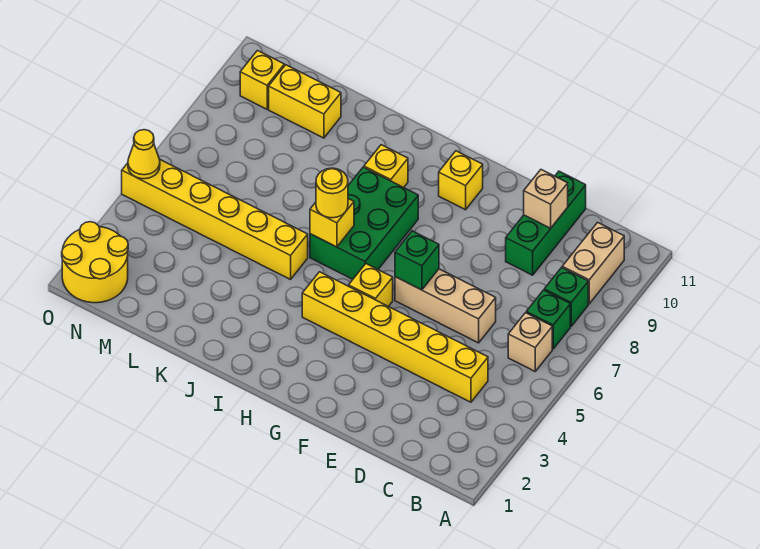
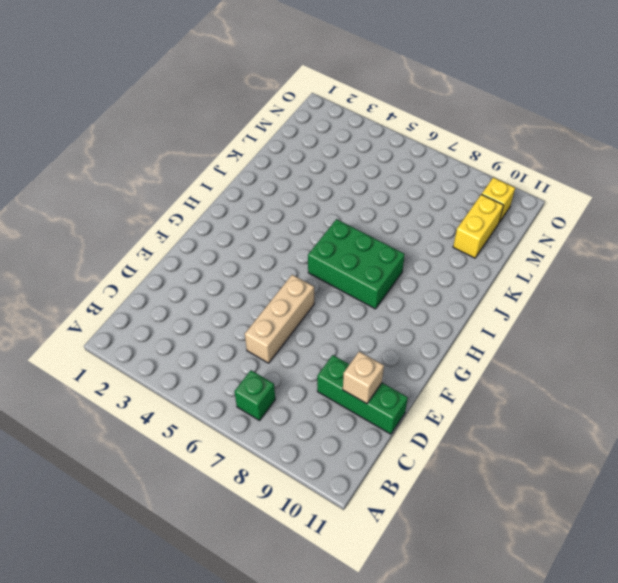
none -> tan 1x1 brick [508,313,552,371]
none -> green 1x1 brick [544,268,588,326]
none -> tan 1x2 brick [562,222,624,304]

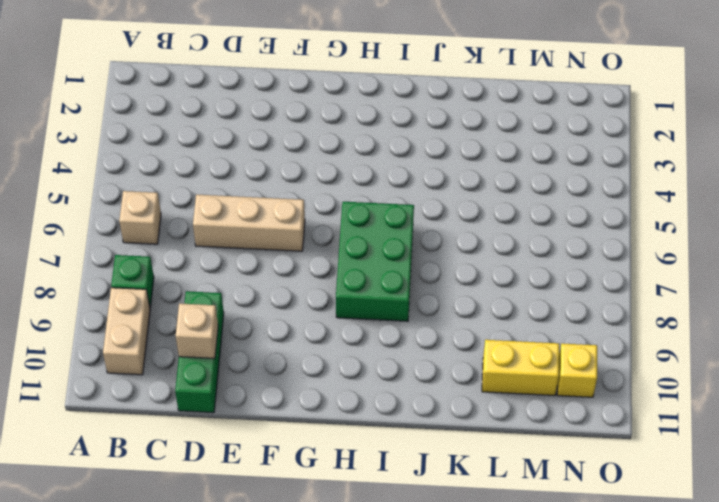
none -> green 1x1 brick [526,290,570,349]
none -> yellow 1x6 brick [302,272,488,402]
none -> yellow 1x1 brick [349,264,393,306]

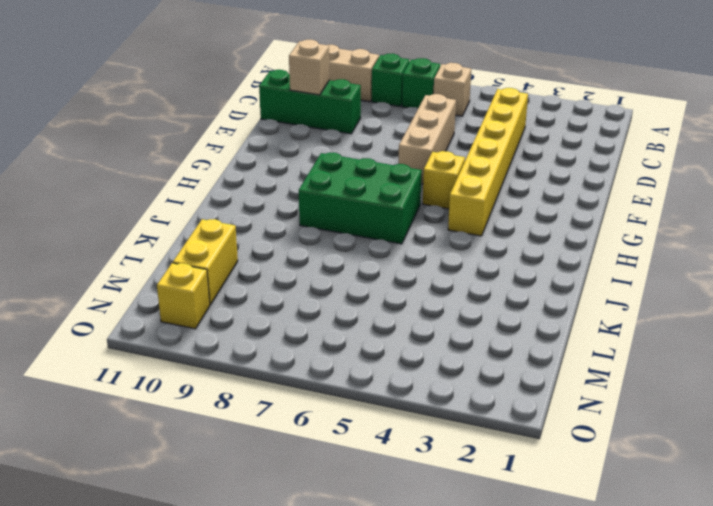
none -> yellow 1x1 brick [439,151,483,210]
none -> yellow 1x1 brick [364,145,408,188]
none -> yellow 1x6 brick [122,159,308,280]

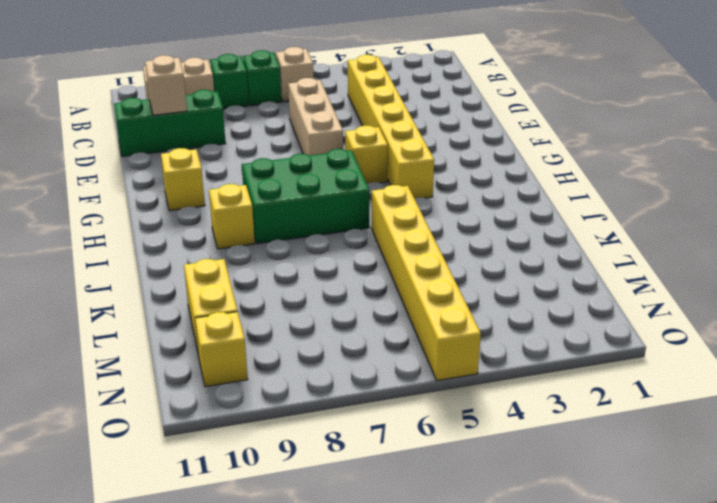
none -> yellow 2x2 round brick [62,222,128,303]
none -> green 1x1 brick [395,231,439,290]
none -> yellow 1x1 brick [310,199,354,247]

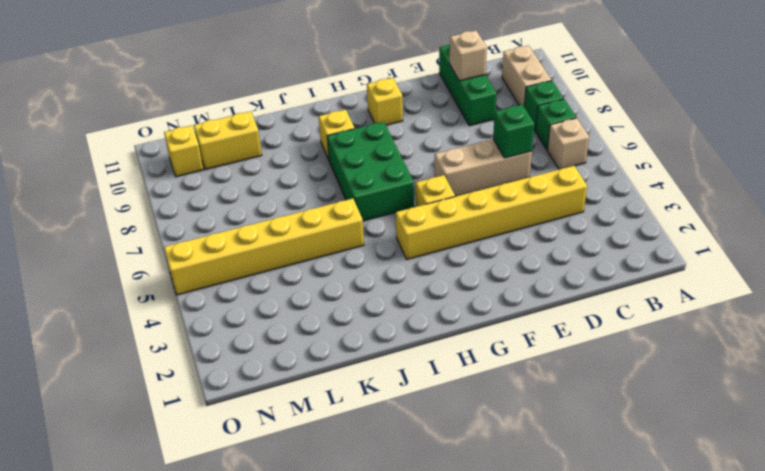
green 1x1 brick [493,104,534,158] -> green 1x1 brick moved to [395,231,439,290]
none -> yellow 2x2 round brick [62,222,128,303]
none -> yellow 1x1 brick [310,199,354,247]
none -> yellow 1x1 cone [128,130,160,179]

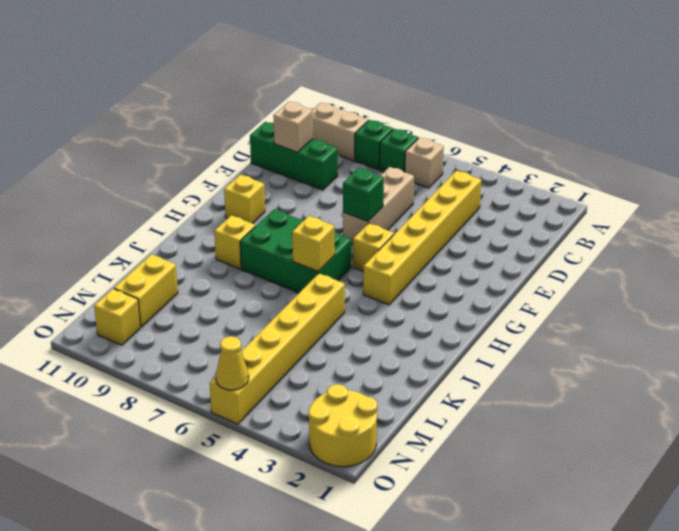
none -> yellow 1x1 round brick [316,168,348,218]

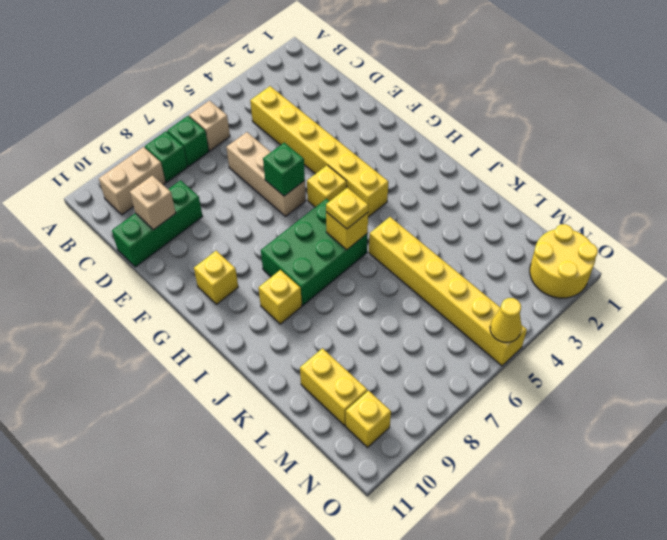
yellow 1x1 plate [326,188,369,229] -> yellow 1x1 round brick [316,168,348,218]

